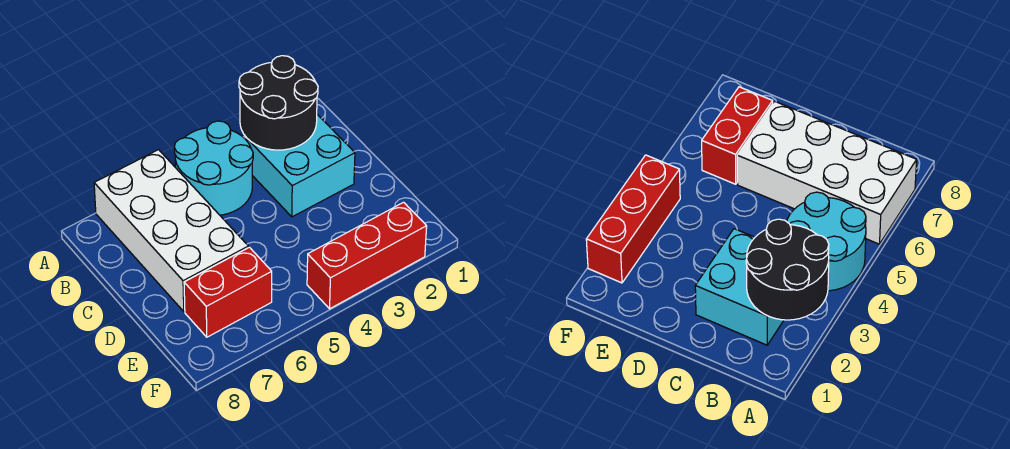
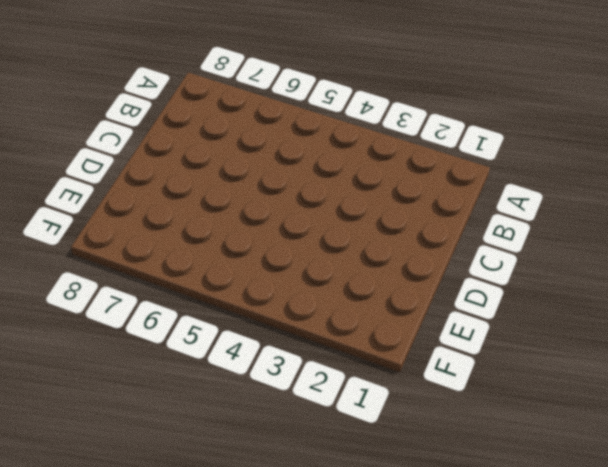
none -> cyan 2x2 round brick [174,121,253,215]
none -> white 2x4 brick [94,150,248,312]

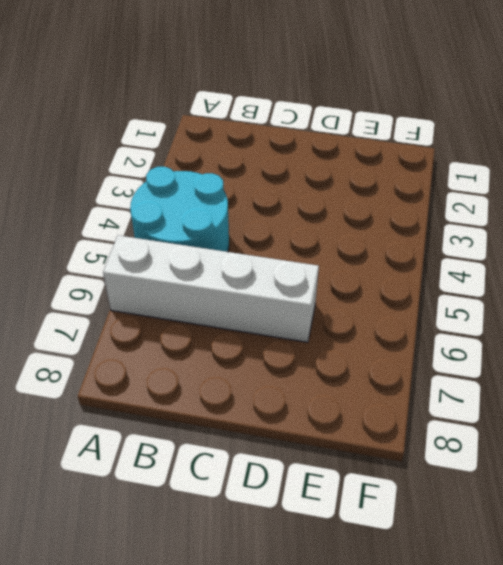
white 1x4 brick [103,235,319,342] -> white 2x4 brick [94,150,248,312]
none -> cyan 2x2 brick [247,115,355,217]
none -> red 1x2 brick [184,247,272,337]

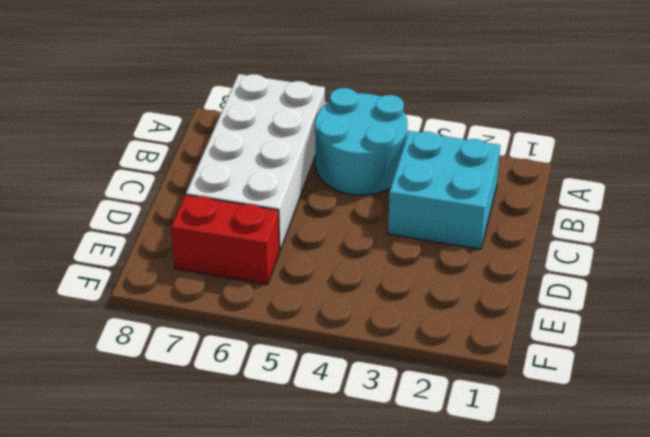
none -> red 1x3 brick [307,202,427,309]
none -> black 2x2 round brick [239,56,318,150]

